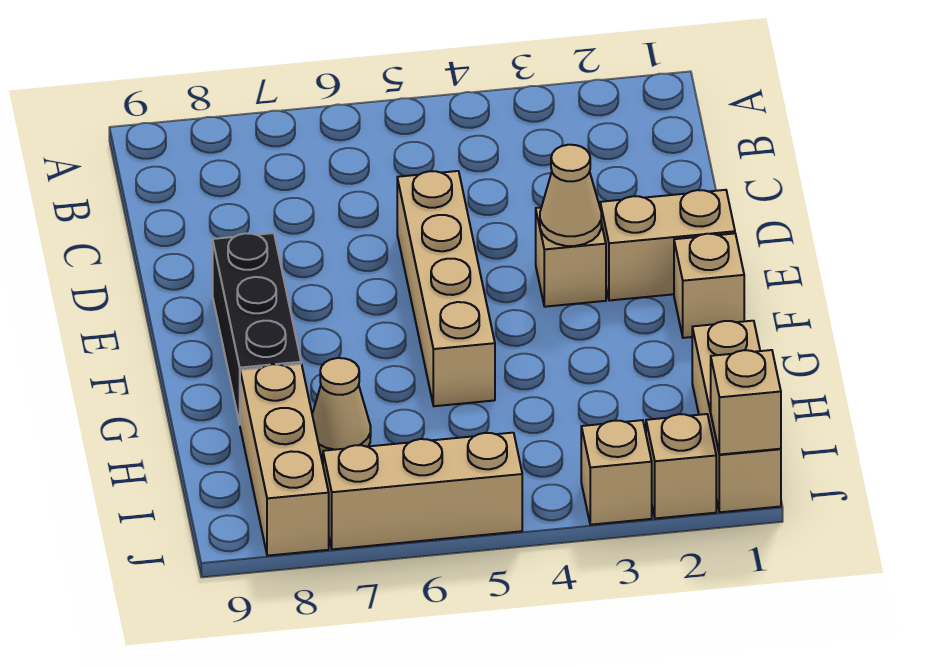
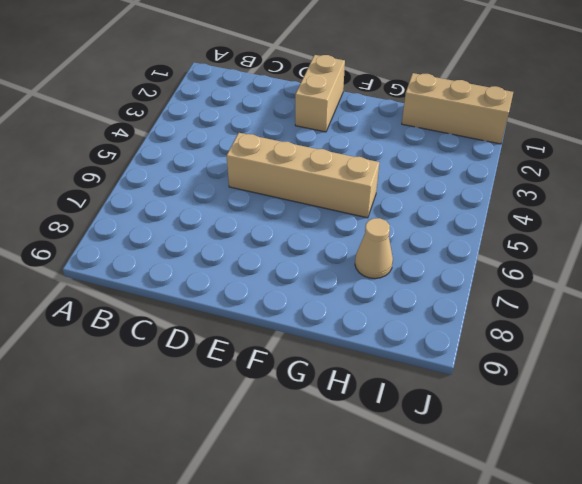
none -> tan 1x1 brick [536,208,606,307]
none -> black 1x3 brick [213,233,301,424]
none -> tan 1x1 brick [674,233,744,338]

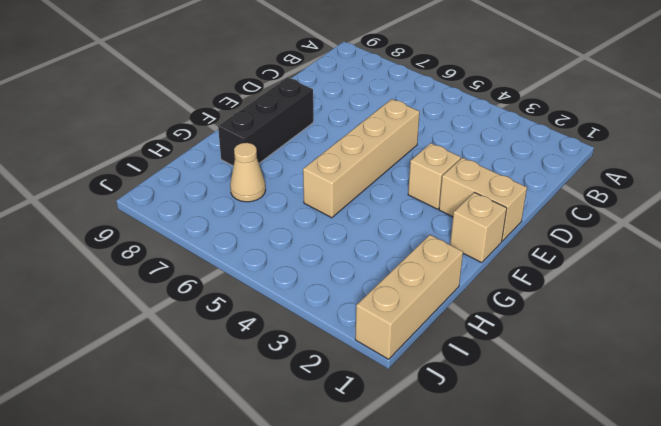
none -> tan 1x3 brick [240,364,329,556]
none -> tan 1x1 brick [646,414,716,518]
none -> tan 1x1 brick [581,420,652,525]

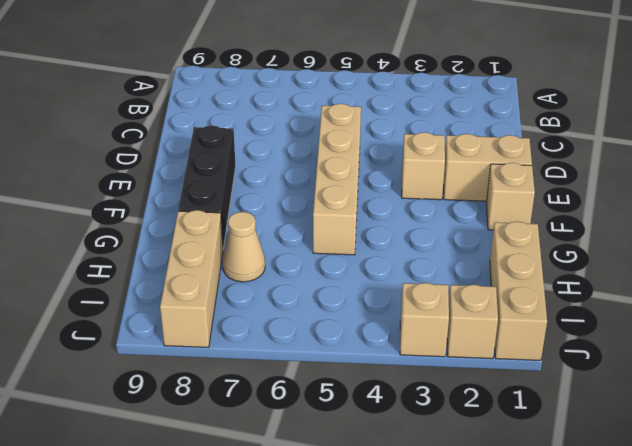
none -> tan 1x3 brick [323,433,522,549]
none -> tan 1x1 cone [540,145,601,246]
none -> tan 1x1 brick [711,350,781,455]

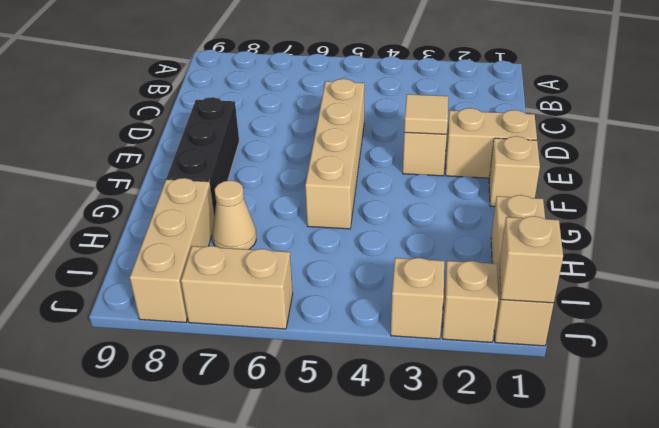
tan 1x1 tile [404,94,448,134] -> tan 1x1 cone [540,145,601,246]
tan 1x2 brick [181,246,293,329] -> tan 1x3 brick [323,433,522,549]

